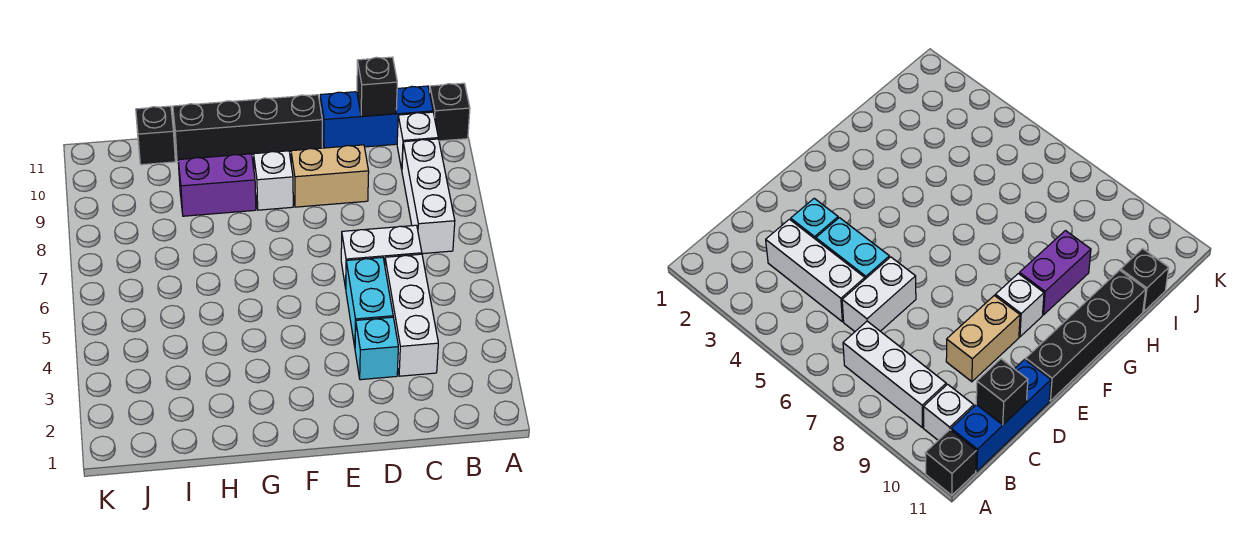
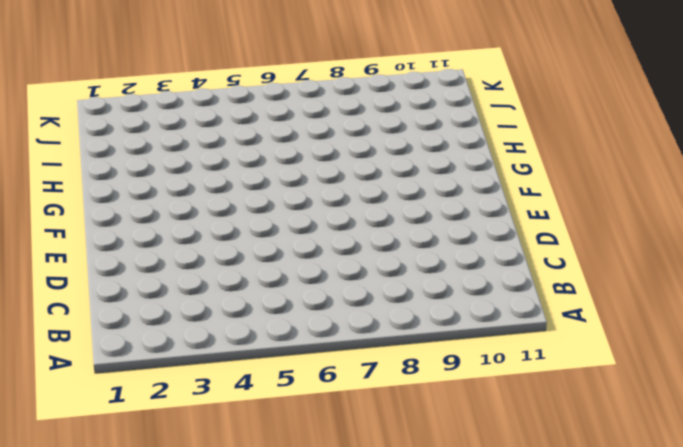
none -> black 1x1 brick [430,83,470,141]
none -> white 1x3 brick [402,139,455,254]
none -> white 1x1 brick [397,112,438,169]

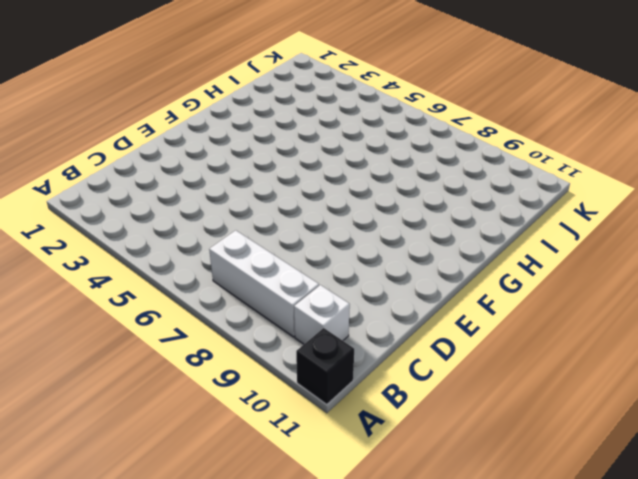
none -> blue 1x3 brick [320,86,433,148]
none -> white 1x3 brick [385,254,438,376]
none -> white 1x2 brick [341,225,422,288]

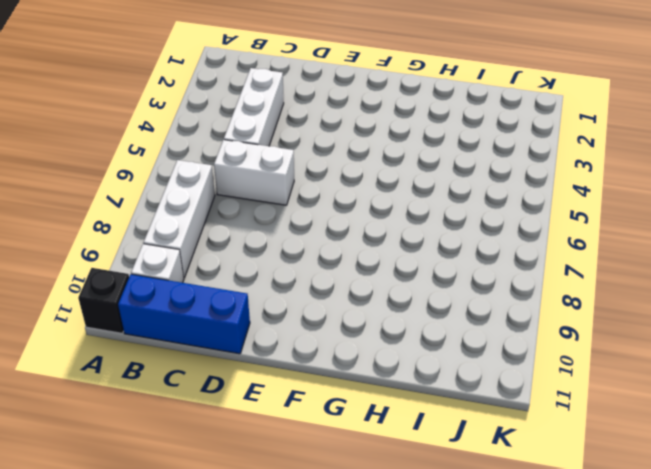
none -> cyan 1x1 brick [355,317,398,380]
none -> cyan 1x2 brick [346,257,393,346]
none -> tan 1x2 brick [291,145,369,207]

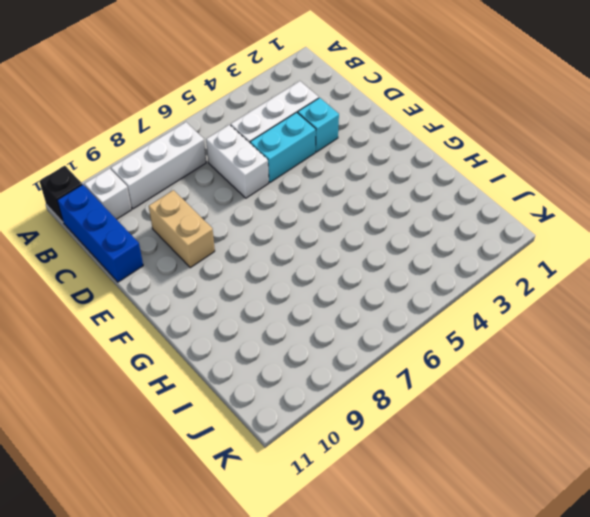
none -> black 1x4 brick [173,95,322,162]
none -> white 1x1 brick [254,151,293,210]
none -> purple 1x2 brick [178,154,256,216]

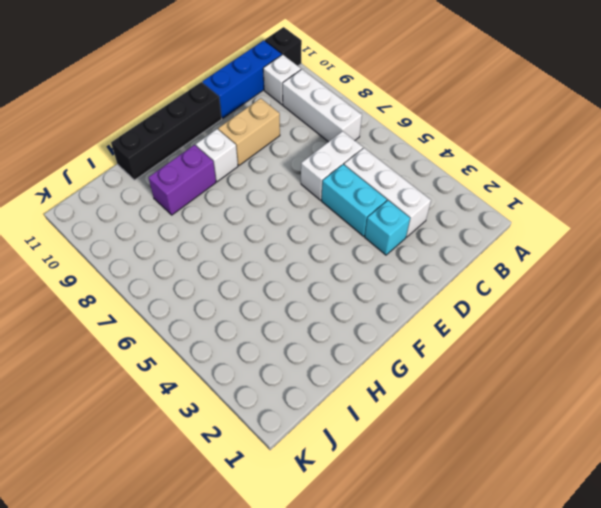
none -> black 1x1 brick [136,106,175,165]
none -> black 1x1 brick [357,57,397,116]

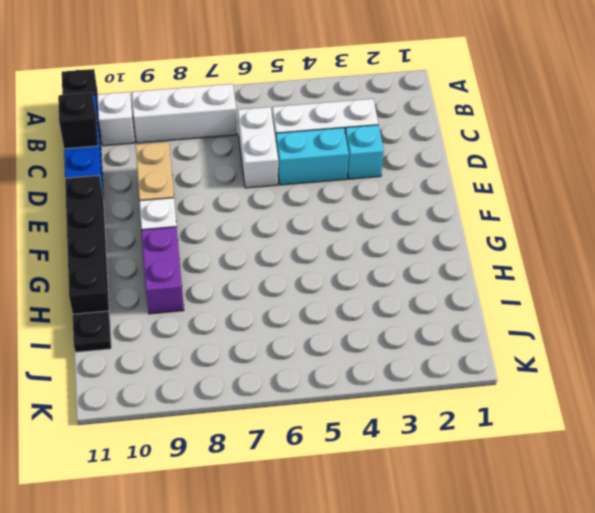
black 1x1 plate [73,311,111,352] -> black 1x1 brick [136,106,175,165]

